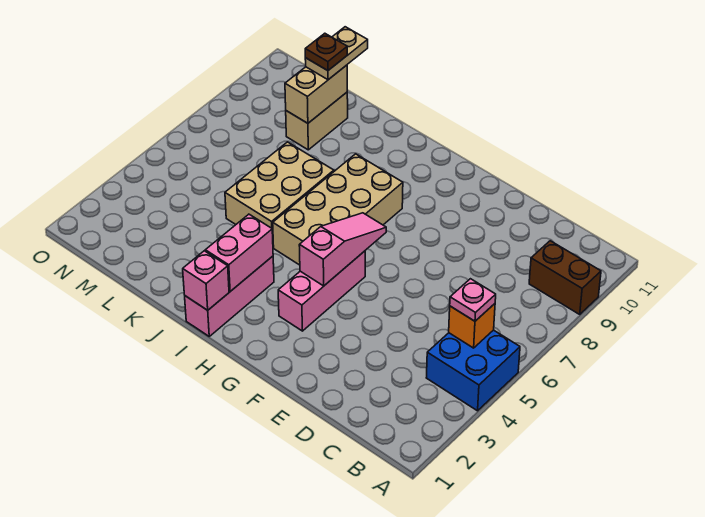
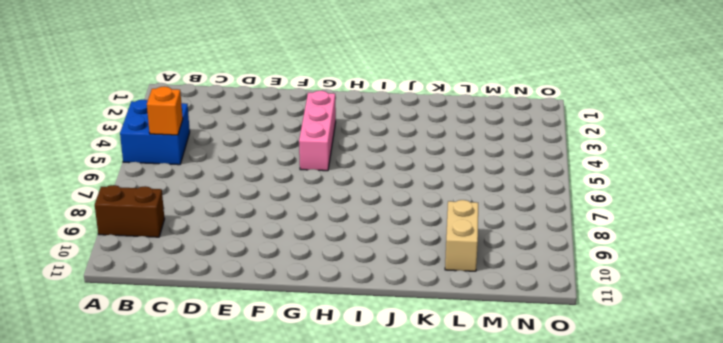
none -> tan 2x4 brick [273,154,403,265]
none -> pink 1x3 brick [185,256,274,336]
none -> tan 2x3 brick [225,142,334,247]

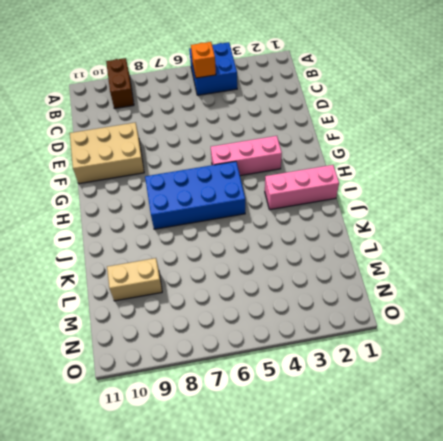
tan 2x3 brick [70,123,144,184] -> tan 2x3 brick moved to [225,142,334,247]
blue 2x4 brick [145,161,245,229] -> tan 2x4 brick [273,154,403,265]
none -> pink 1x3 slope [299,213,386,286]
none -> pink 1x1 brick [183,251,229,310]
none -> pink 1x2 brick [205,214,273,291]

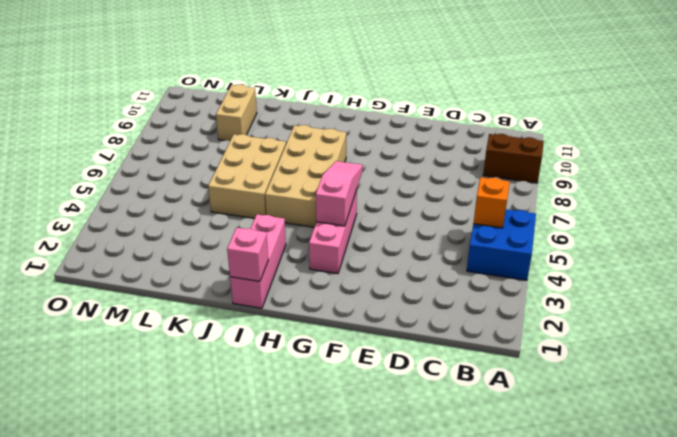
none -> pink 1x2 brick [205,214,273,291]
none -> tan 1x2 brick [285,65,347,123]
none -> pink 1x1 plate [450,279,496,321]

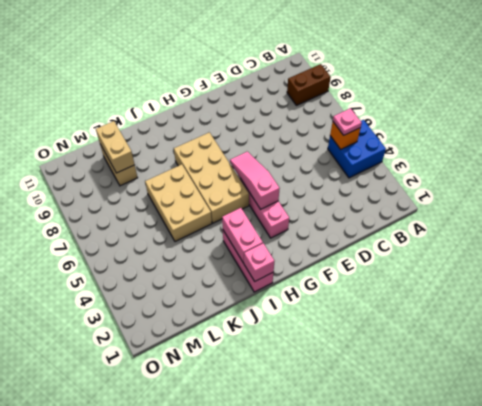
none -> tan 1x2 plate [305,27,368,80]
none -> brown 1x1 plate [305,33,347,71]

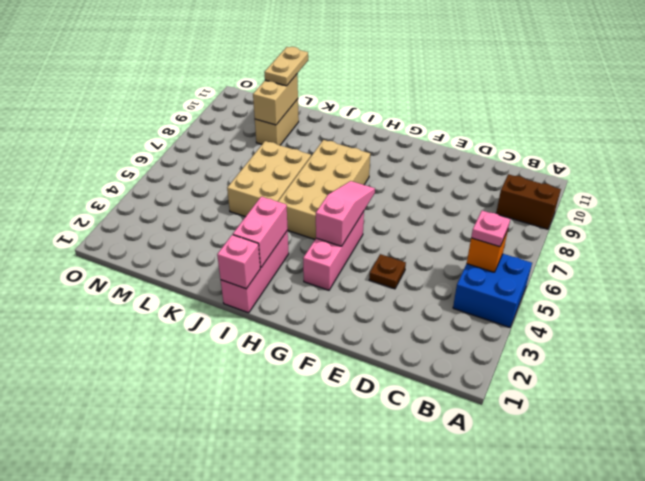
brown 1x1 plate [369,254,406,289] -> brown 1x1 plate moved to [305,33,347,71]

